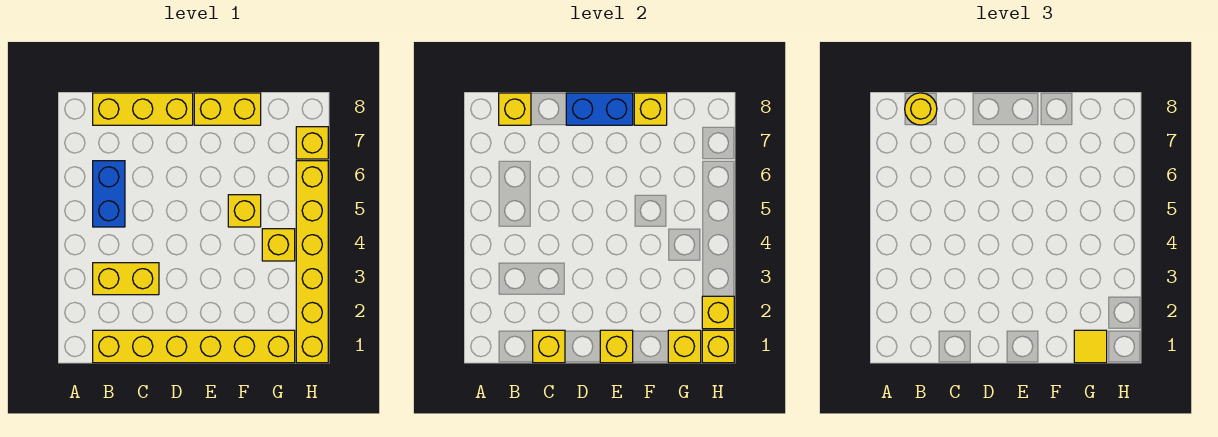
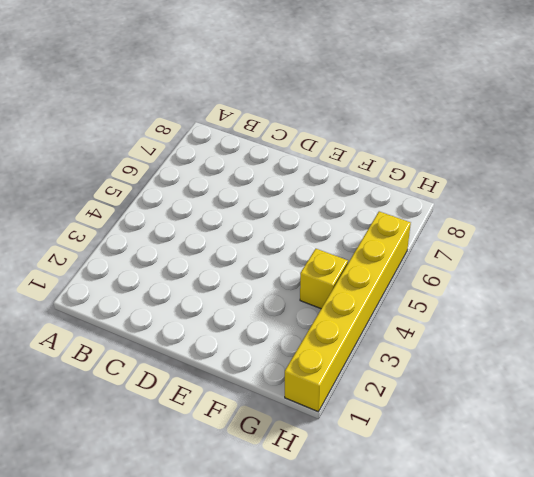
none -> yellow 1x6 brick [93,330,295,363]
none -> yellow 1x2 brick [93,263,159,295]
none -> blue 1x2 brick [93,161,125,227]

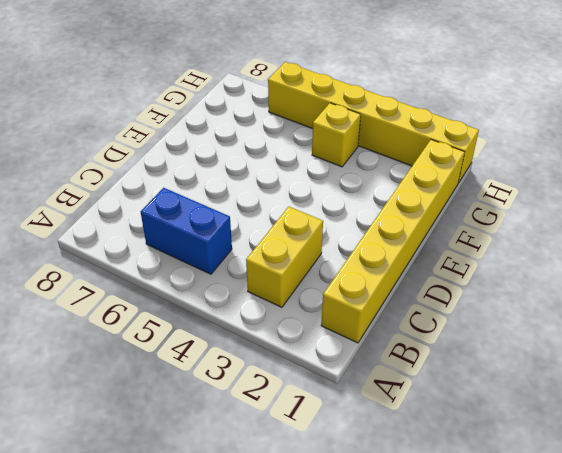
none -> yellow 1x3 brick [93,93,193,125]
none -> yellow 1x2 brick [194,93,261,125]
none -> yellow 1x1 brick [228,195,261,227]

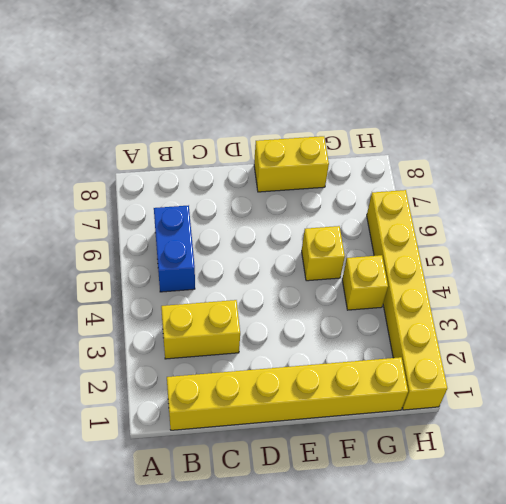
none -> yellow 1x3 brick [93,93,193,125]
none -> yellow 1x1 brick [296,127,328,159]
none -> yellow 1x1 brick [499,93,531,125]

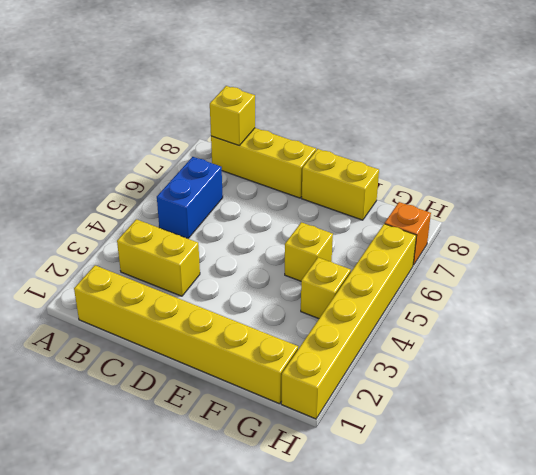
orange 1x1 brick [385,202,431,265] -> yellow 1x1 brick [296,127,328,159]
none -> yellow 1x1 brick [533,330,565,363]
none -> blue 1x2 brick [566,93,633,125]
none -> yellow 1x1 brick [600,330,633,363]

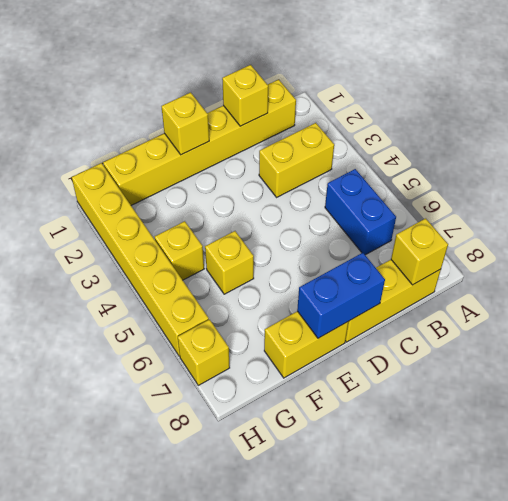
none -> yellow 1x1 brick [634,93,667,125]
none -> yellow 1x1 brick [668,330,701,363]
none -> yellow 1x1 brick [702,330,734,363]

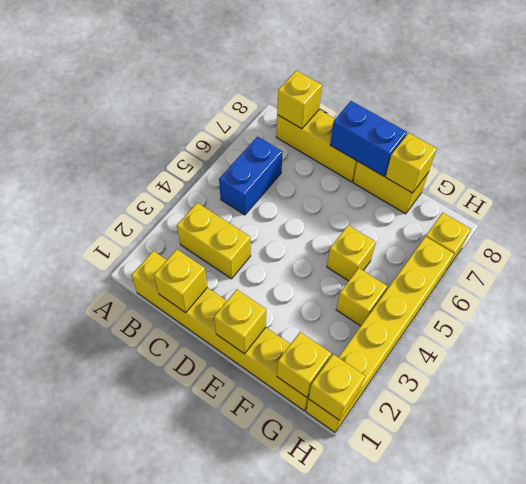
none -> yellow 1x1 brick [702,296,734,329]
none -> yellow 1x1 round brick [905,93,937,125]
none -> yellow 1x1 tile [1074,330,1107,363]

